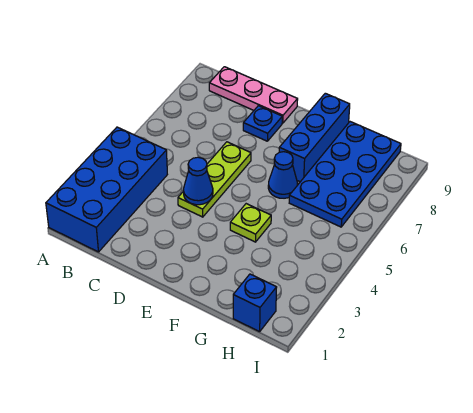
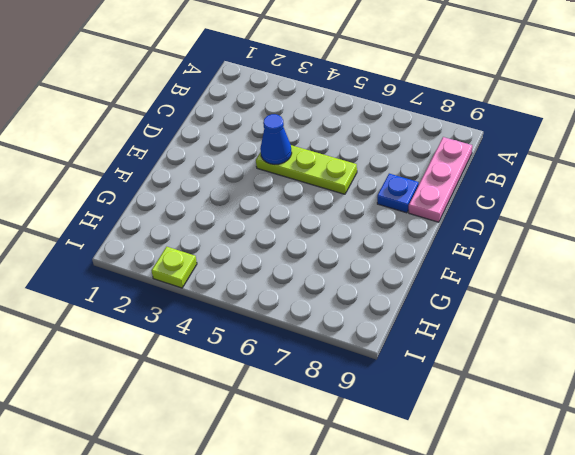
lime 1x1 plate [152,247,197,288] -> lime 1x1 plate moved to [230,204,271,242]
none -> blue 2x4 brick [46,127,167,252]
none -> blue 1x1 cone [268,152,298,198]

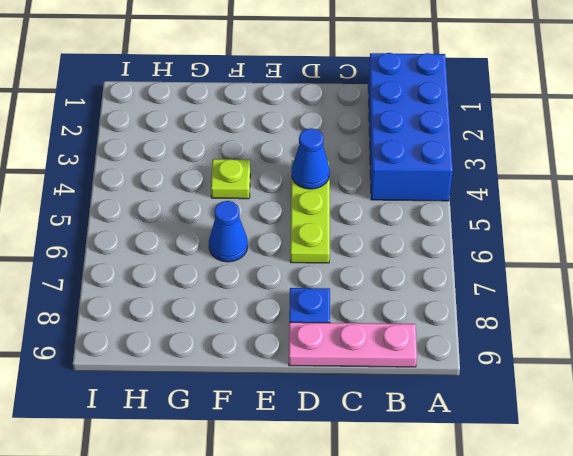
none -> blue 1x3 brick [279,93,350,182]
none -> blue 2x4 plate [289,122,401,227]

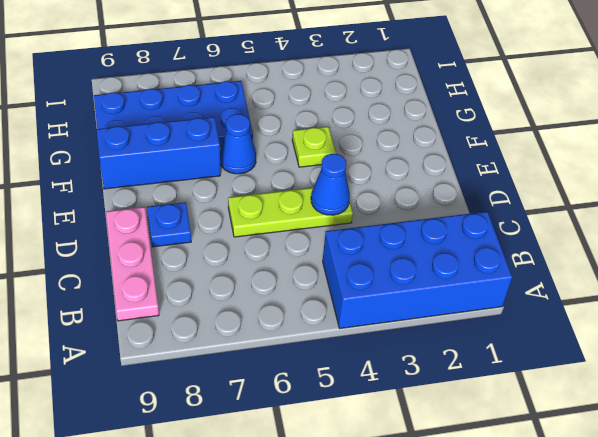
none -> blue 1x1 brick [233,274,277,332]

